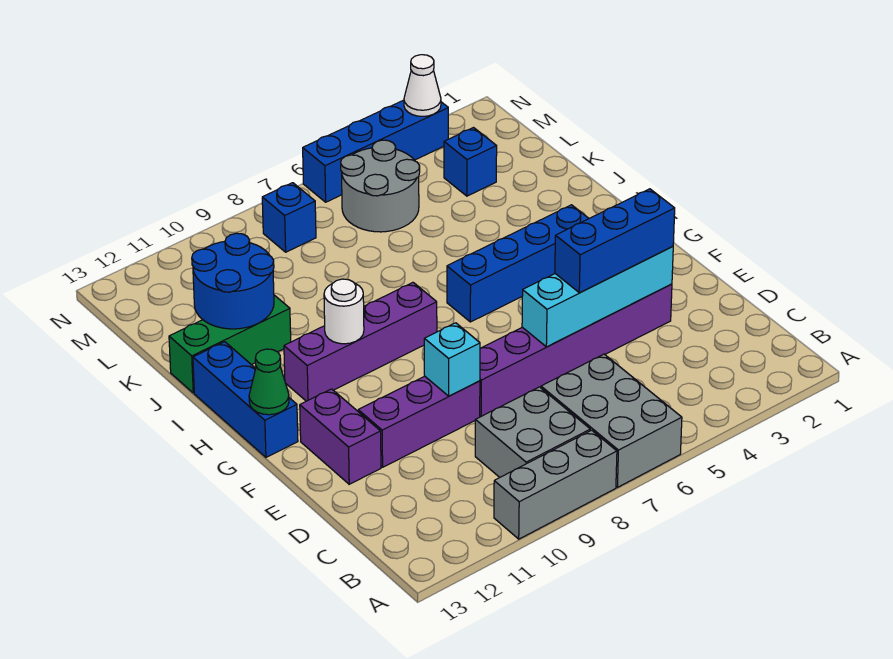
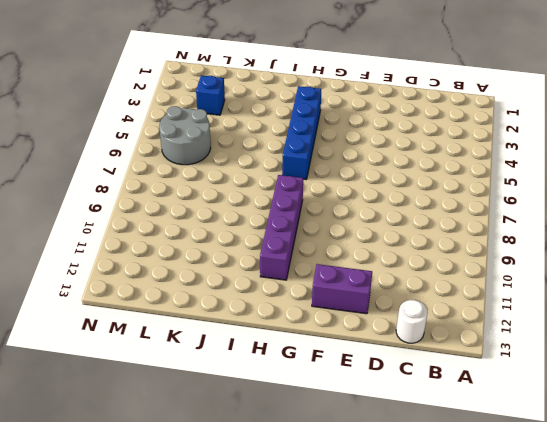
white 1x1 round brick [396,300,427,343] -> white 1x1 round brick moved to [324,279,364,344]
none -> grey 2x3 brick [541,354,682,487]
none -> grey 1x3 brick [494,430,617,539]
none -> grey 2x2 brick [475,387,590,477]

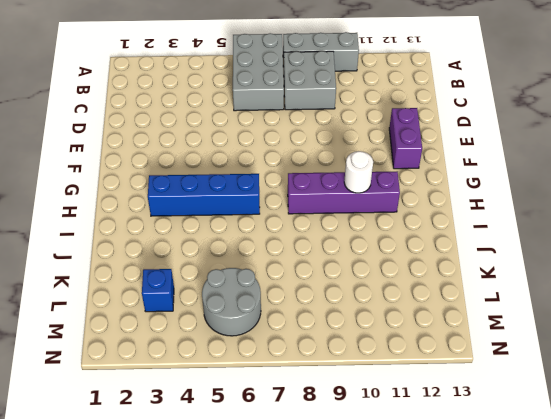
none -> purple 1x6 brick [480,284,672,417]
none -> purple 1x3 brick [358,376,480,467]
none -> blue 1x3 brick [193,342,298,457]

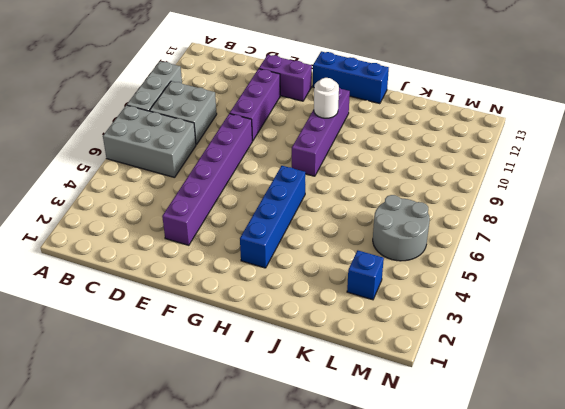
none -> green 1x3 brick [169,295,291,393]
none -> blue 1x1 brick [262,183,316,252]
none -> blue 1x4 brick [303,100,448,202]

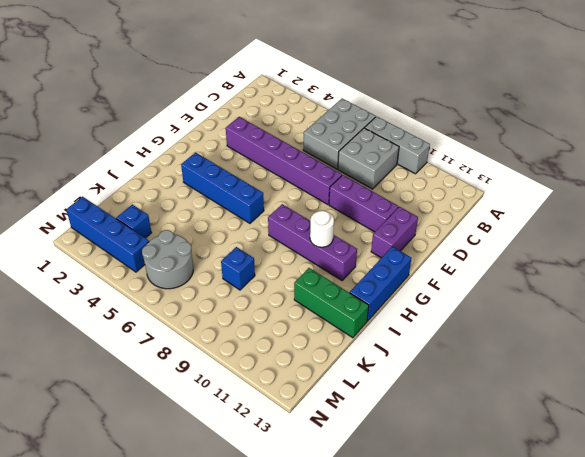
blue 1x1 brick [221,247,255,290] -> blue 1x1 brick moved to [262,183,316,252]
blue 1x4 brick [66,197,149,272] -> blue 1x4 brick moved to [303,100,448,202]
none -> cyan 1x4 brick [522,247,673,347]
none -> cyan 1x1 brick [424,323,480,396]
none -> green 1x1 cone [249,349,289,415]

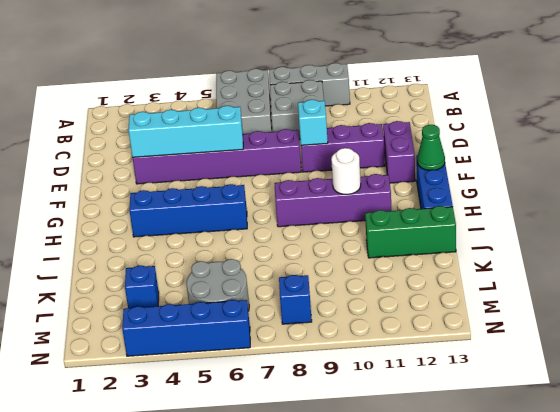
none -> blue 2x2 round brick [192,233,274,329]
none -> white 1x1 cone [404,55,441,116]
none -> blue 1x3 brick [555,189,675,293]

